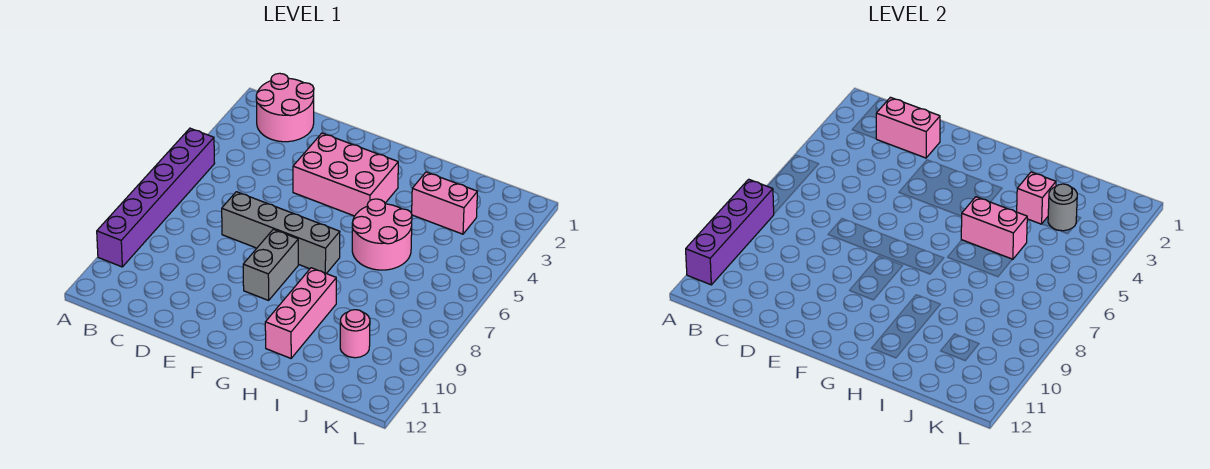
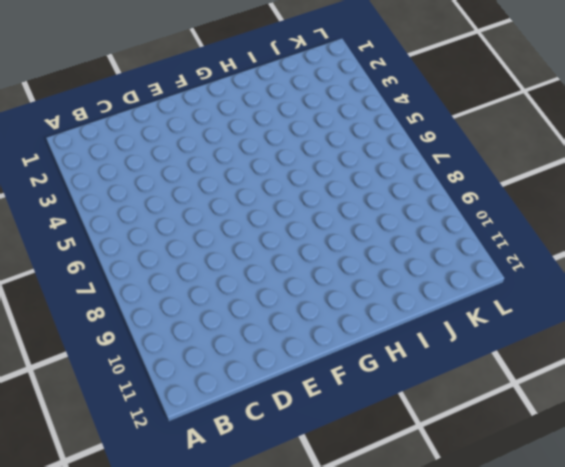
none -> purple 1x6 brick [97,128,215,267]
none -> pink 2x2 round brick [256,73,314,142]
none -> grey 1x4 brick [222,192,340,274]

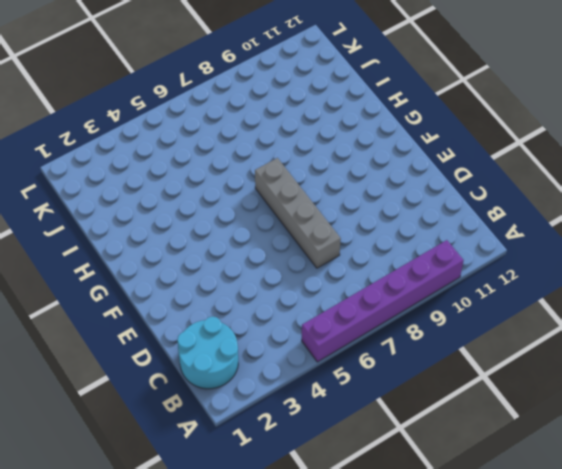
cyan 2x2 round brick [177,317,238,389] -> pink 2x2 round brick [256,73,314,142]
none -> pink 2x3 brick [293,133,398,216]
none -> grey 1x2 brick [243,229,298,300]
none -> pink 2x2 round brick [352,199,412,270]

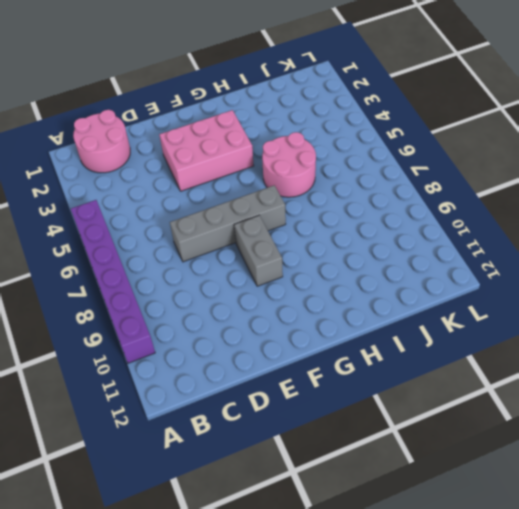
none -> pink 1x3 brick [265,268,336,358]
none -> pink 1x2 brick [412,172,477,234]
none -> pink 1x1 round brick [340,310,370,358]

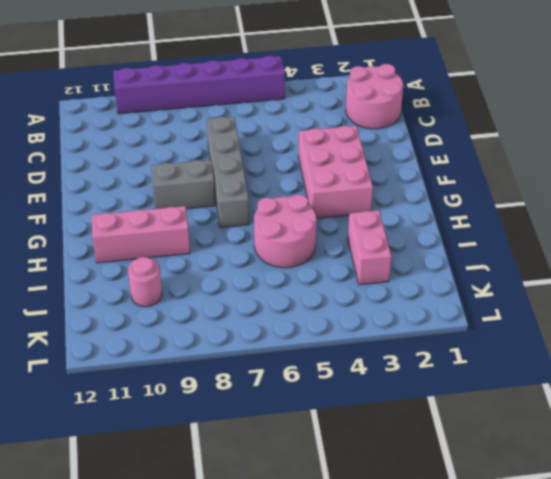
none -> purple 1x4 brick [686,179,774,285]
none -> pink 1x2 brick [876,97,940,158]
none -> pink 1x2 brick [961,197,1027,259]

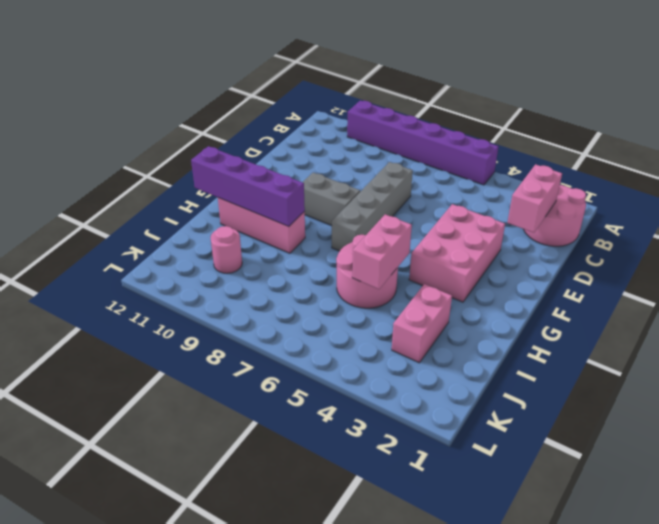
purple 1x4 brick [191,146,305,226] -> purple 1x4 brick moved to [686,179,774,285]
none -> pink 1x1 brick [1017,172,1056,224]
none -> grey 1x1 round brick [1048,184,1077,231]

